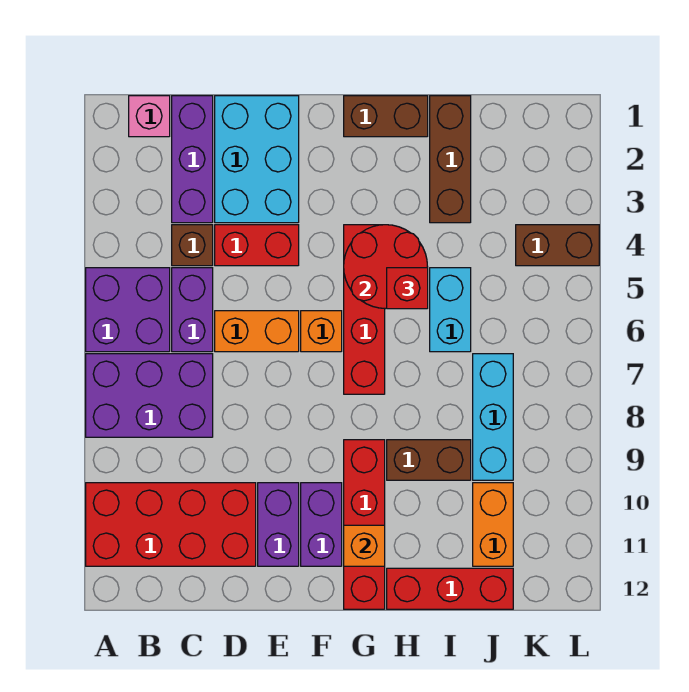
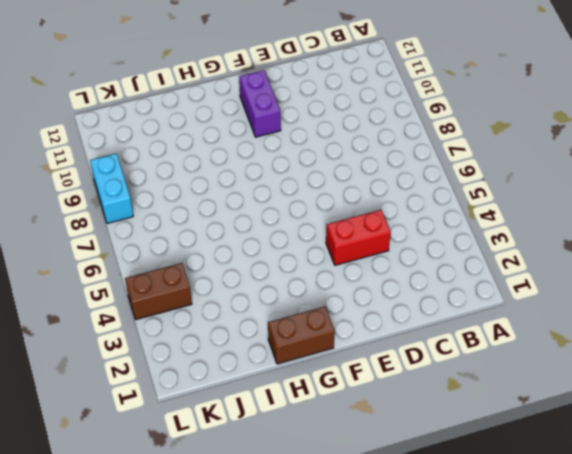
cyan 1x2 brick [90,154,133,223] -> cyan 1x2 brick moved to [430,268,471,352]
none -> purple 2x2 brick [86,268,170,352]
none -> purple 2x3 brick [86,354,213,437]
none -> red 2x4 brick [86,483,256,566]

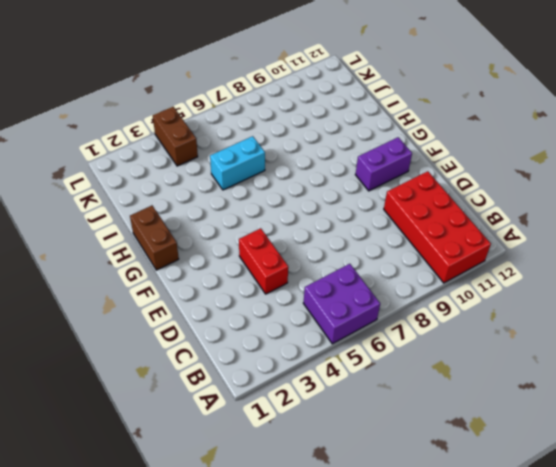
none -> purple 2x3 brick [86,354,213,437]
none -> pink 1x1 brick [129,96,170,137]
none -> purple 1x3 brick [172,96,213,223]

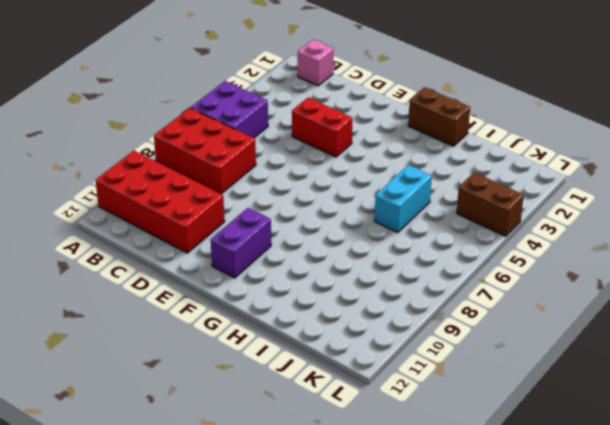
red 2x3 brick [154,108,256,194] -> purple 2x3 brick [86,354,213,437]
none -> purple 1x3 brick [172,96,213,223]
none -> brown 1x1 brick [172,225,213,266]
none -> purple 1x2 brick [172,268,213,352]

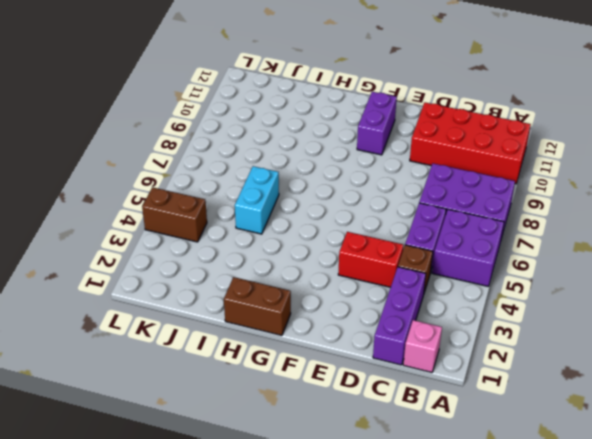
none -> cyan 2x3 brick [215,96,299,223]
none -> orange 1x2 brick [215,311,299,352]
none -> purple 1x2 brick [258,483,299,566]

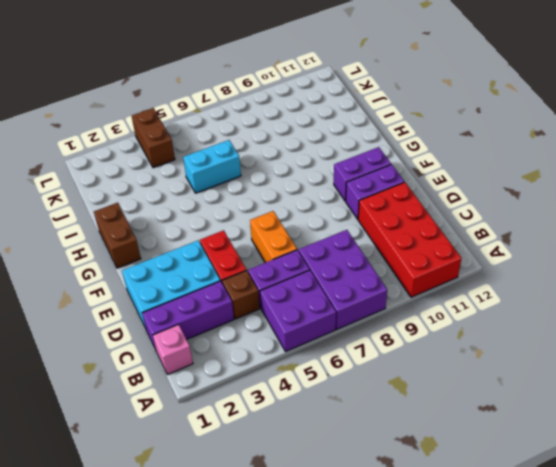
none -> orange 1x1 brick [301,311,342,352]
none -> red 1x4 brick [344,225,385,394]
none -> red 1x4 brick [344,440,385,609]

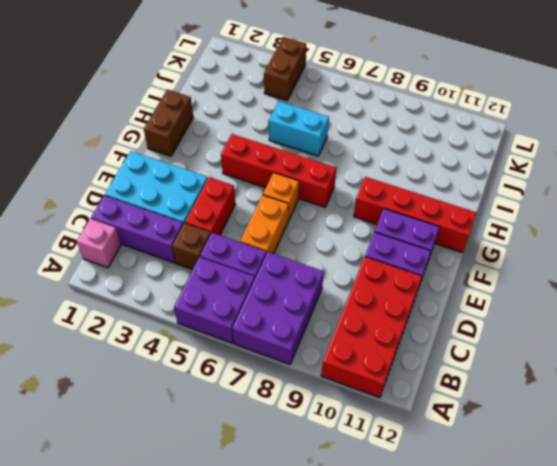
none -> brown 1x2 brick [387,440,471,480]
none -> red 1x3 brick [387,568,513,609]
none -> brown 1x3 brick [430,96,471,223]

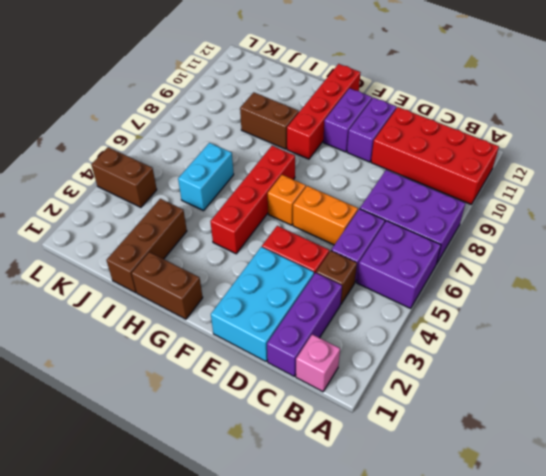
none -> red 1x3 brick [387,568,513,609]
none -> cyan 1x3 brick [473,354,513,480]
none -> orange 1x2 brick [473,483,513,566]

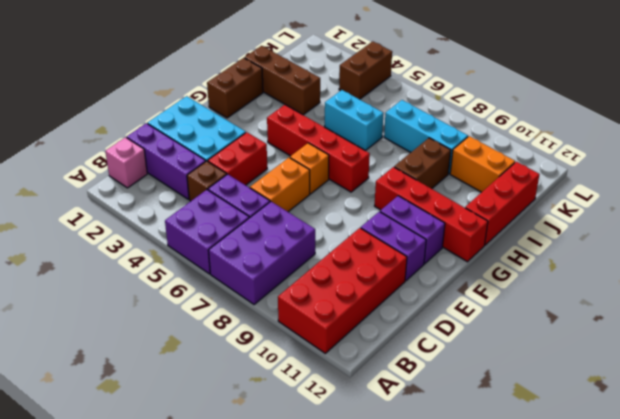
none -> red 2x2 round brick [344,225,428,309]
none -> orange 1x1 brick [344,525,385,566]
none -> red 1x1 brick [387,268,428,309]

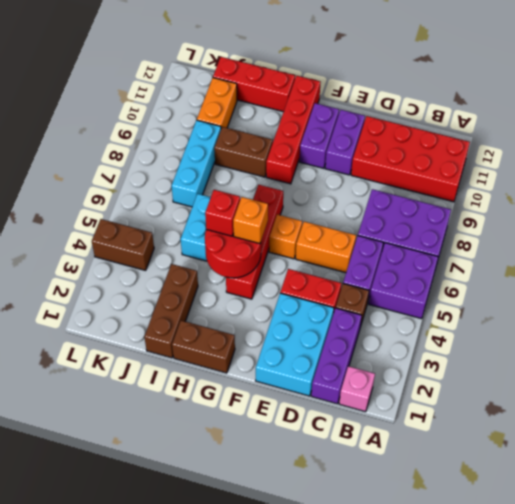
orange 1x1 brick [233,197,268,244] -> orange 1x1 brick moved to [344,525,385,566]

